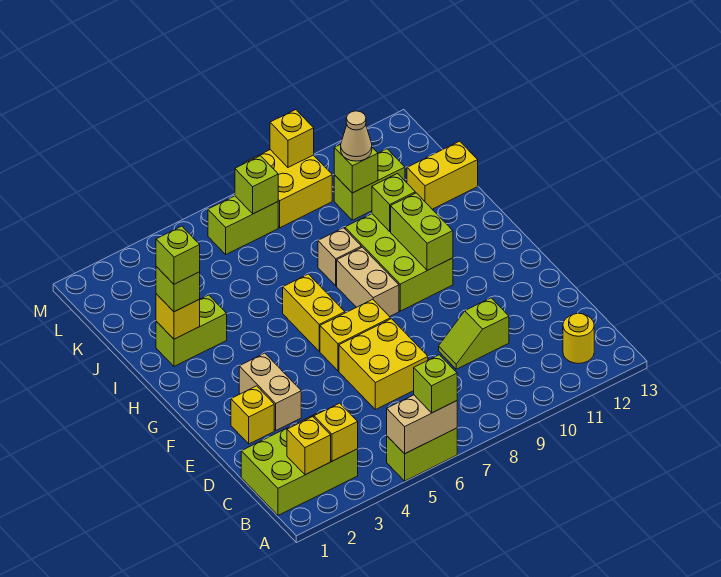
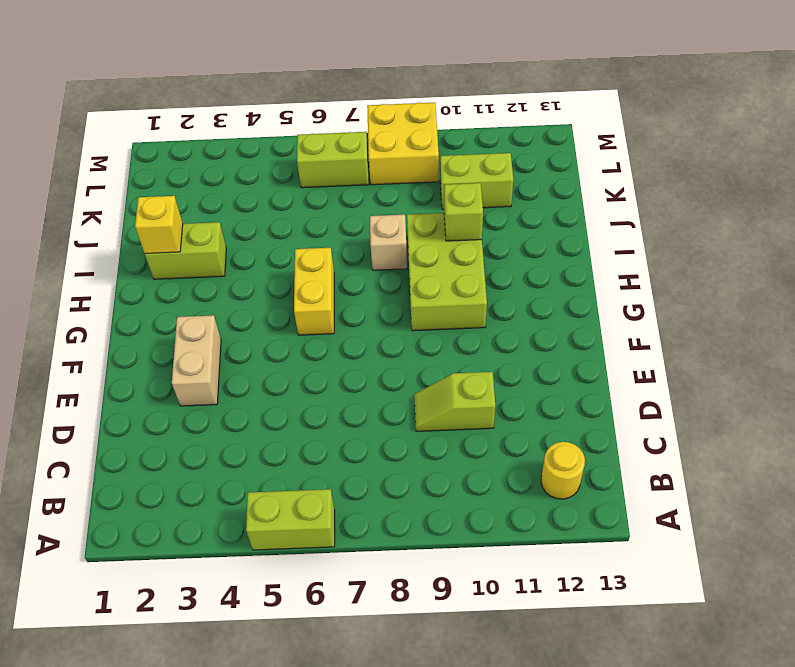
none -> lime 2x3 brick [241,411,358,515]
none -> yellow 2x2 brick [339,319,428,410]
none -> yellow 1x1 brick [231,386,274,444]
none -> yellow 1x2 brick [320,299,391,371]

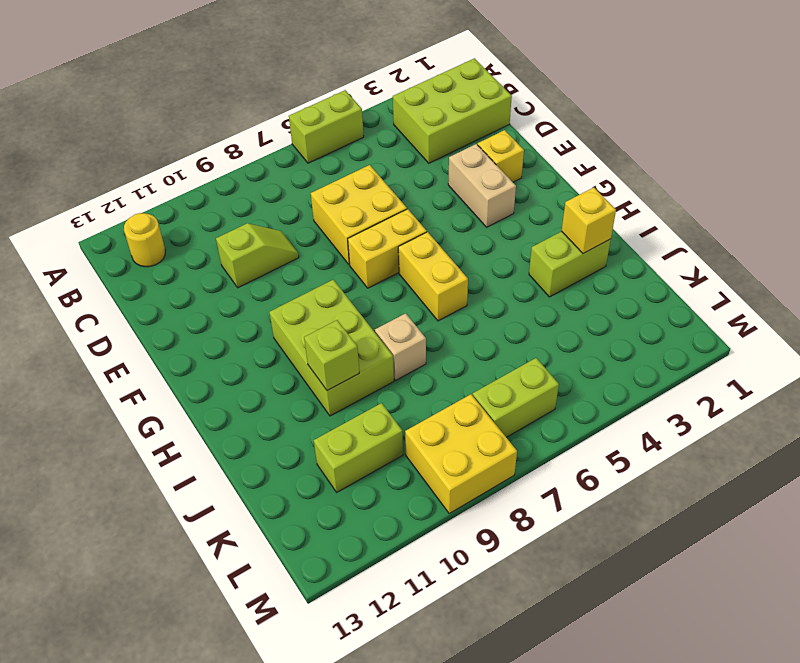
none -> tan 1x2 brick [337,247,399,317]
none -> yellow 1x2 brick [407,141,478,209]
none -> tan 1x2 brick [387,395,457,454]
none -> yellow 1x1 brick [287,417,331,475]

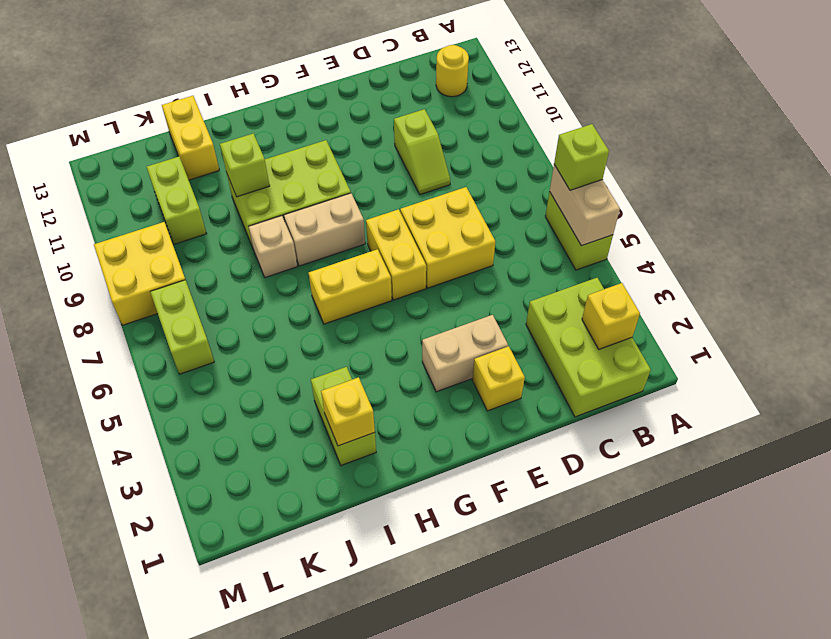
none -> yellow 1x1 brick [314,403,358,461]
none -> lime 1x2 brick [391,193,453,270]
none -> lime 1x1 brick [334,145,378,193]
none -> lime 1x1 brick [235,156,278,214]

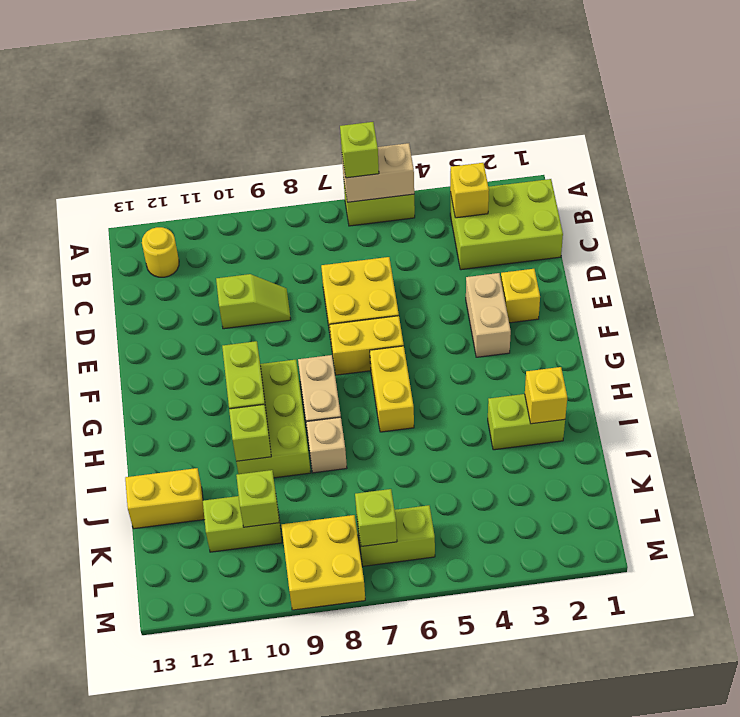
none -> yellow 1x1 brick [287,417,331,475]
none -> yellow 1x1 brick [270,110,314,167]
none -> lime 1x1 brick [156,267,200,312]
none -> tan 1x1 cone [341,111,372,161]

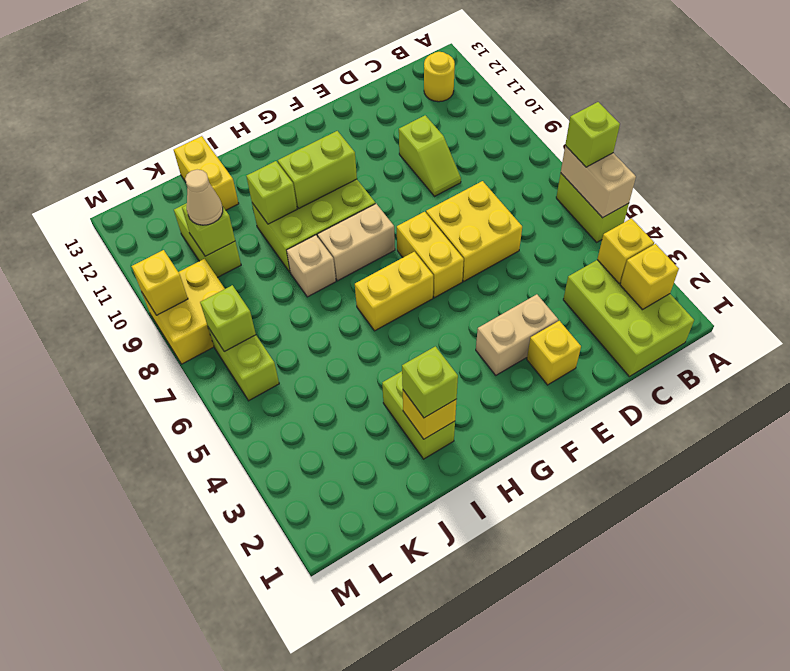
none -> lime 1x1 brick [156,226,200,284]

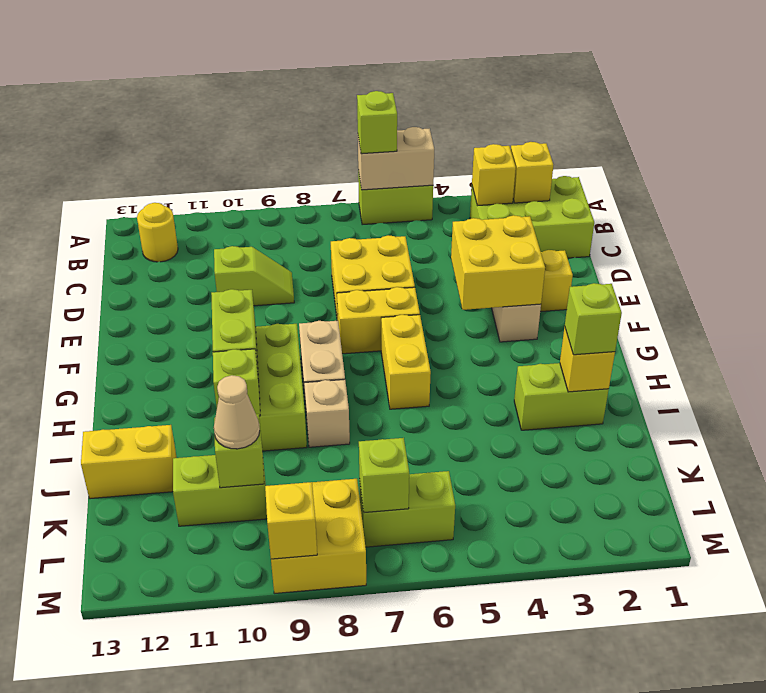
yellow 2x2 brick [451,215,545,310] -> none
none -> lime 1x1 brick [156,226,200,284]

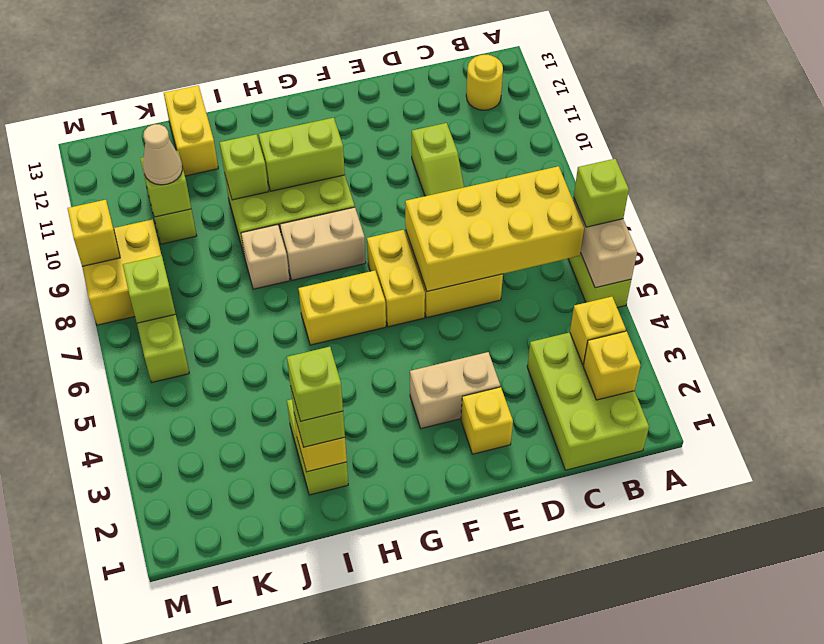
yellow 2x4 brick [405,166,584,292] -> none

